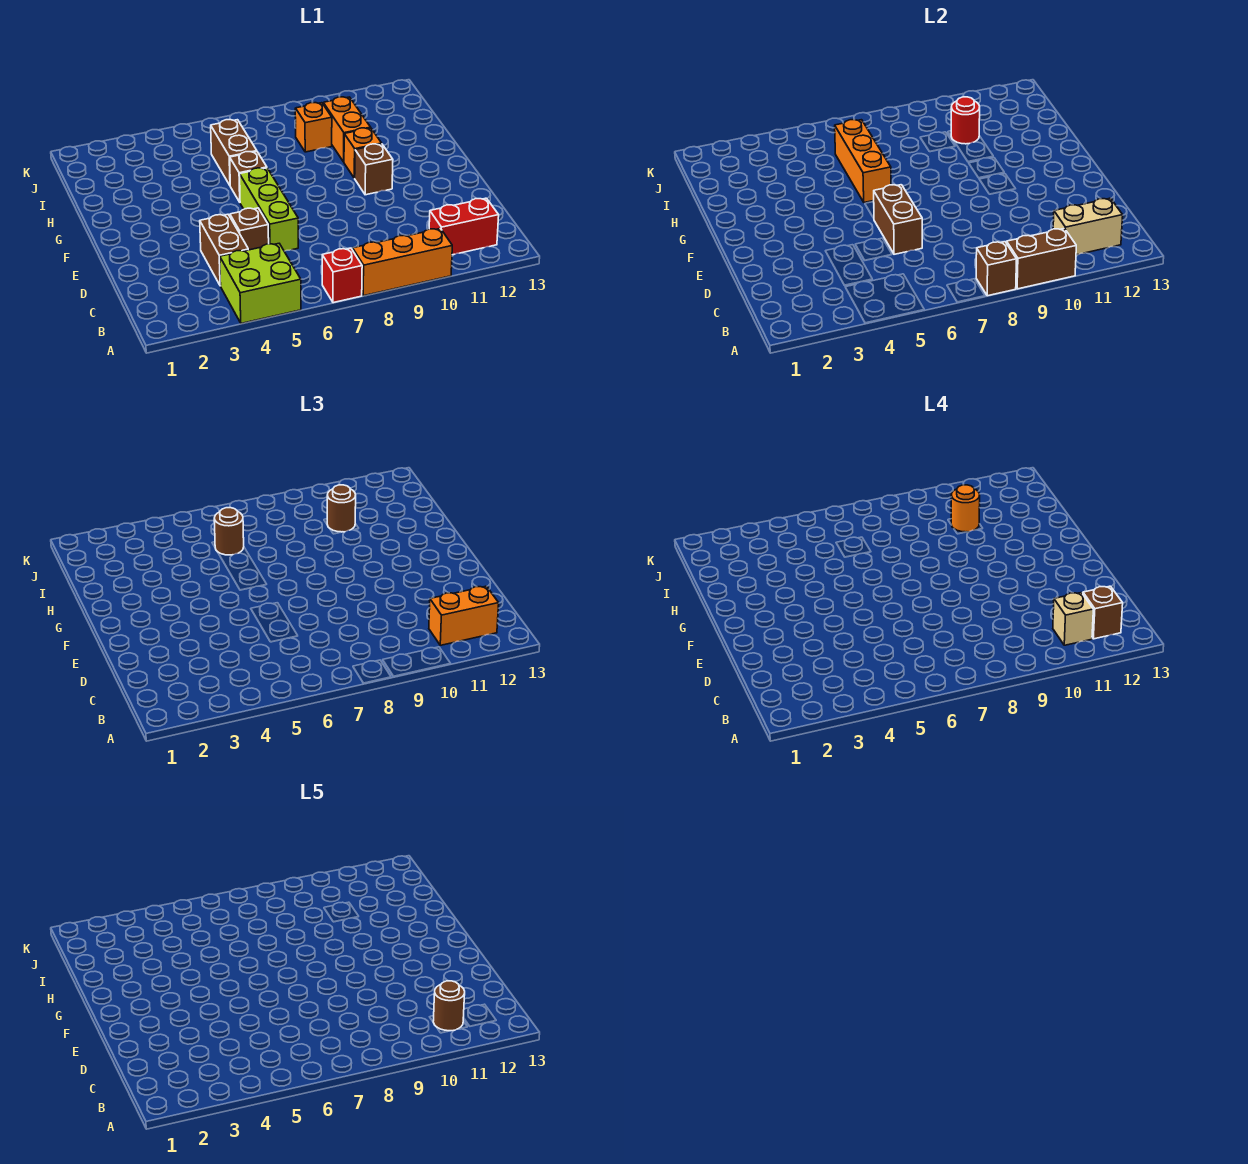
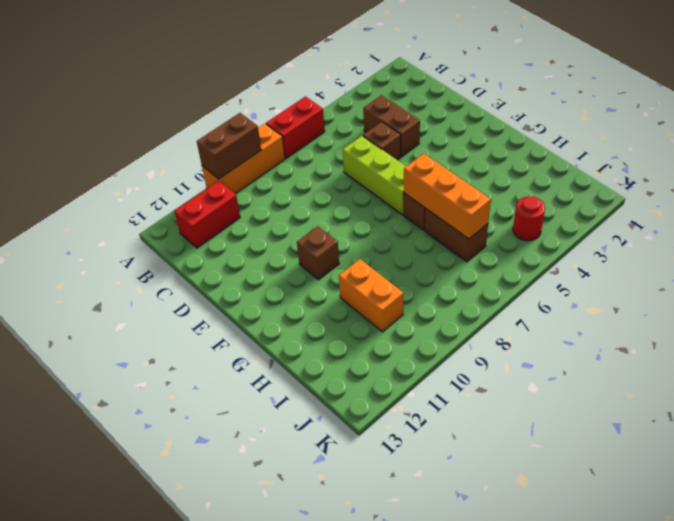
red 1x2 brick [266,97,325,158] -> red 1x1 brick [322,248,362,303]
red 1x1 round brick [513,196,545,241] -> red 1x1 round brick moved to [951,97,980,144]
none -> lime 2x2 brick [220,244,301,323]
none -> orange 1x1 brick [344,128,382,178]
none -> orange 1x1 brick [295,102,332,152]

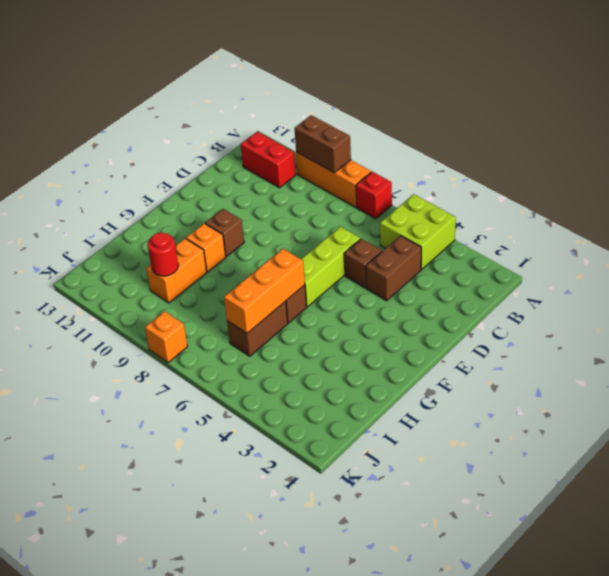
orange 1x1 brick [145,311,188,363] -> orange 1x1 brick moved to [295,102,332,152]
none -> brown 1x1 brick [976,242,1017,296]
none -> tan 1x2 brick [1053,198,1123,255]
none -> brown 1x2 brick [874,185,922,254]

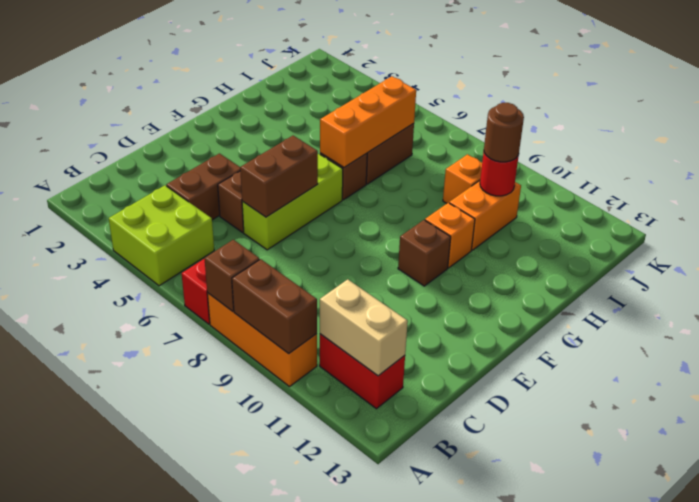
none -> orange 1x2 brick [429,586,499,645]
none -> brown 1x1 round brick [214,508,244,555]
none -> tan 1x1 brick [1053,593,1093,645]

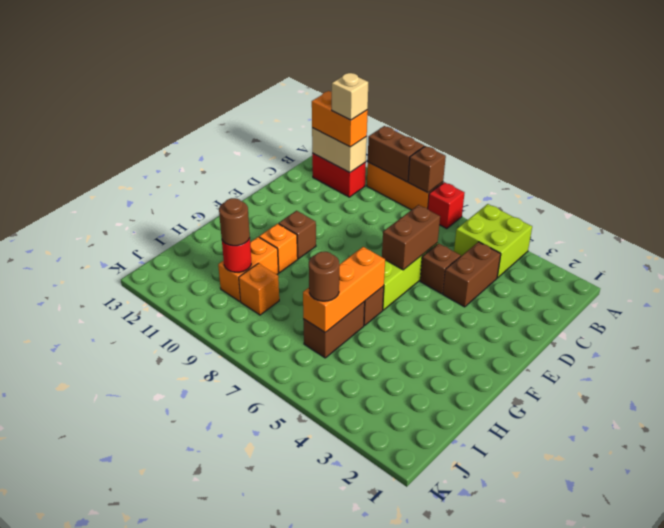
none -> brown 1x1 brick [1083,586,1123,639]
none -> orange 1x1 round brick [951,485,980,532]
none -> brown 1x1 round brick [433,981,465,1031]

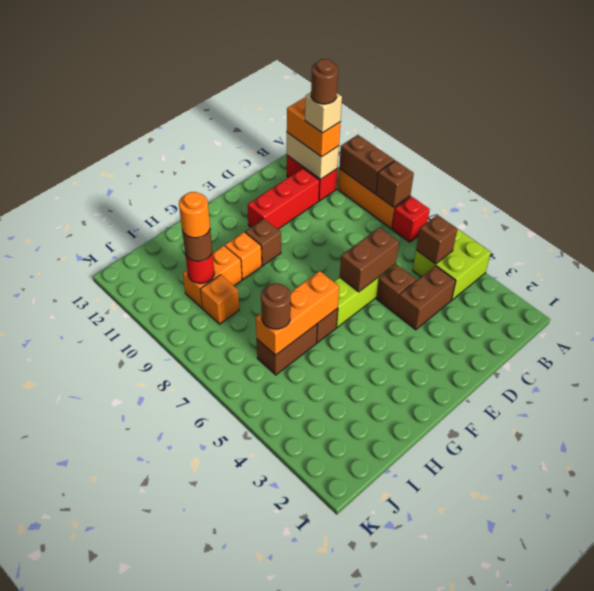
brown 1x1 brick [416,215,457,264] -> brown 1x1 brick moved to [1083,586,1123,639]
red 1x3 brick [247,168,320,229] -> none

